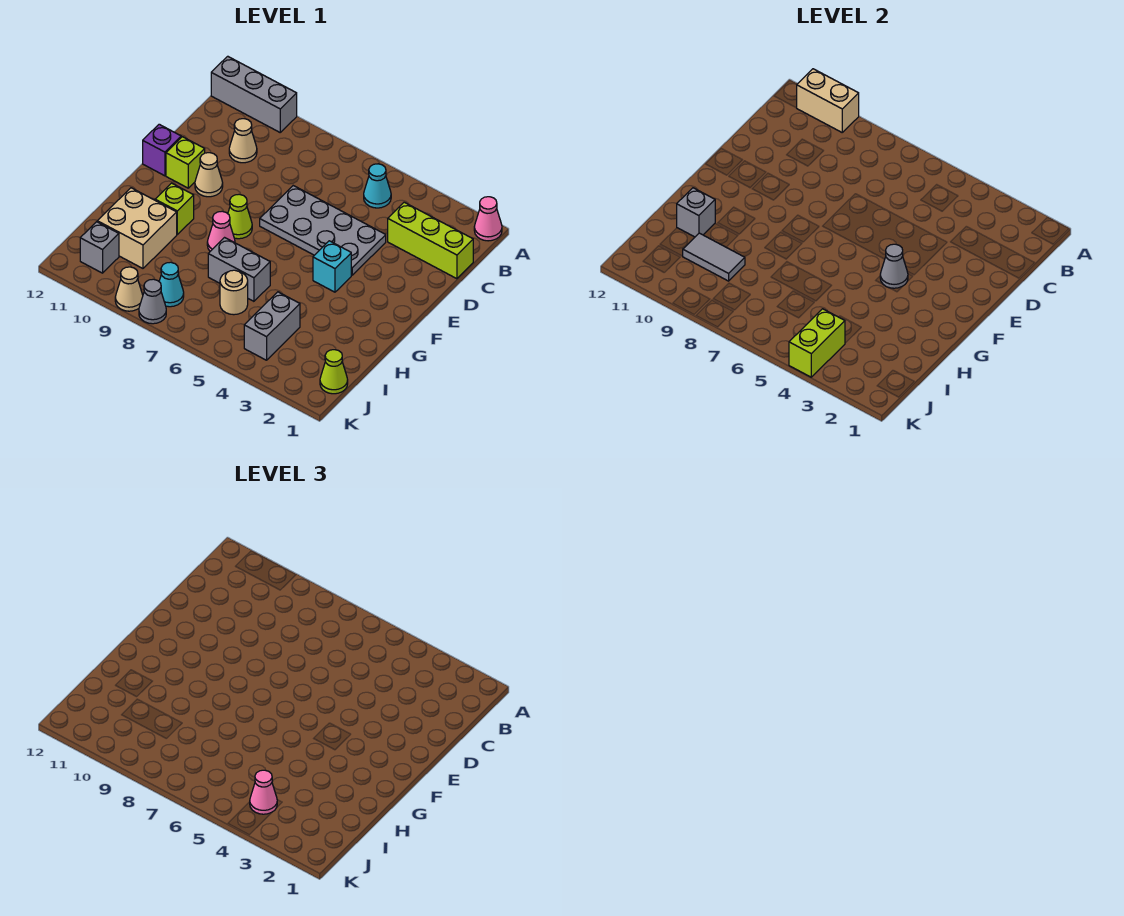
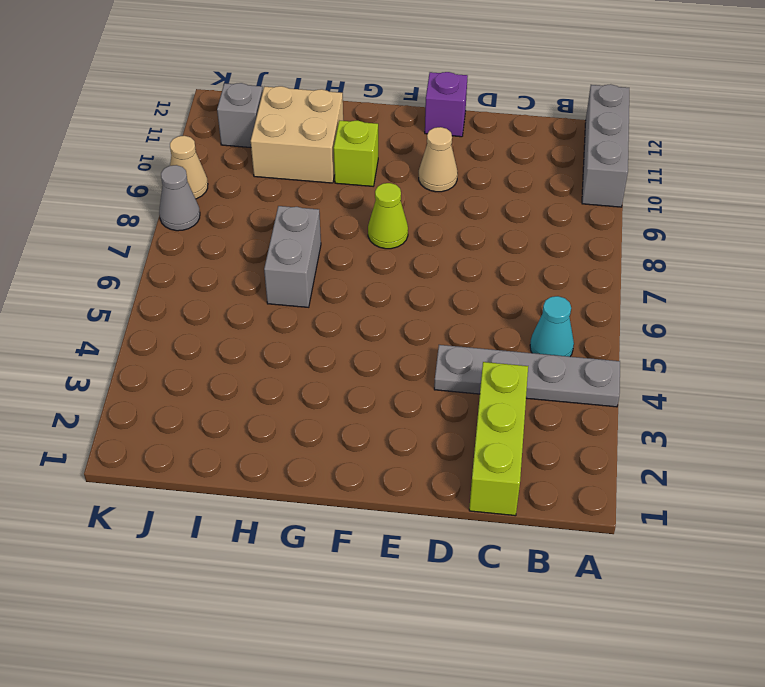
grey 1x4 plate [434,345,620,407] -> grey 2x4 plate [260,186,386,275]
none -> pink 1x1 cone [474,197,502,241]
none -> tan 1x1 cone [229,119,257,163]
none -> lime 1x1 brick [166,137,205,188]

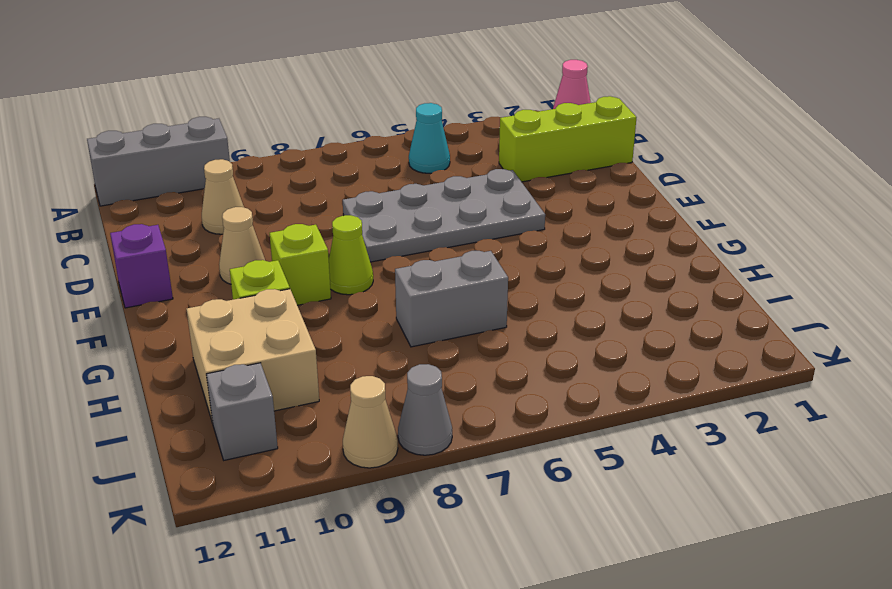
lime 1x1 brick [270,224,331,305] -> lime 1x1 brick moved to [166,137,205,188]
none -> cyan 1x1 brick [313,241,351,292]
none -> pink 1x1 cone [207,211,235,251]
none -> grey 1x2 brick [244,292,300,360]

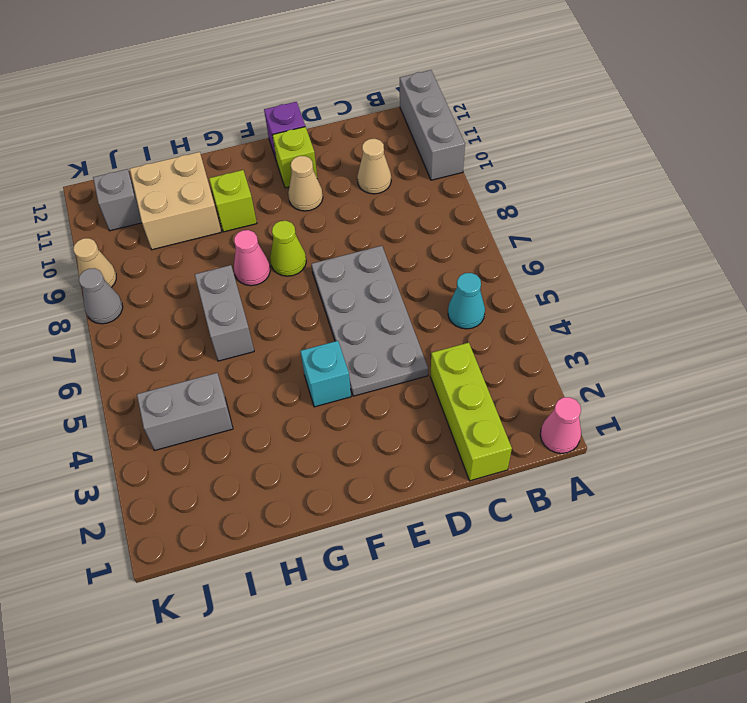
none -> tan 1x1 round brick [220,270,248,315]
none -> lime 1x1 cone [320,350,348,394]
none -> cyan 1x1 cone [159,262,184,307]

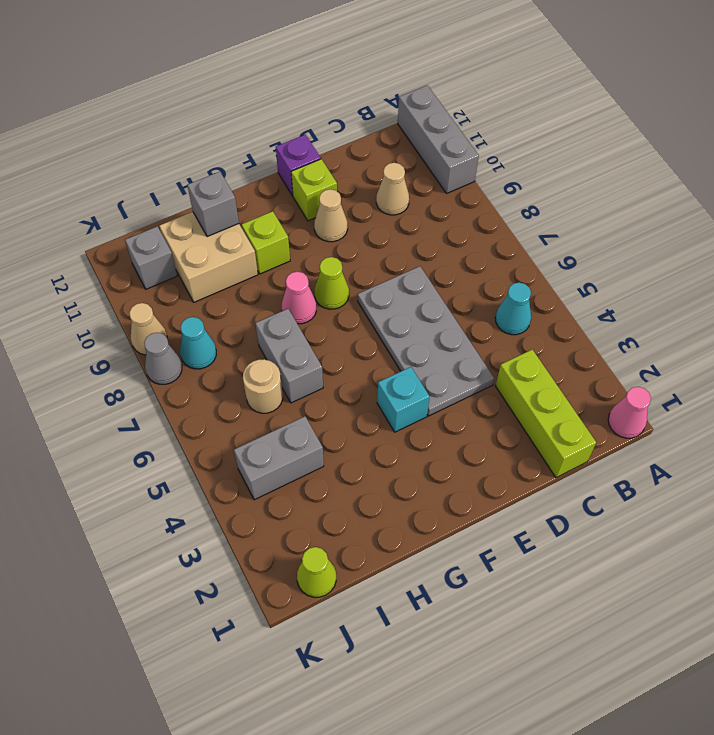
none -> tan 1x2 brick [797,69,859,132]
none -> grey 1x1 cone [880,244,908,288]
none -> grey 1x2 tile [683,233,745,281]

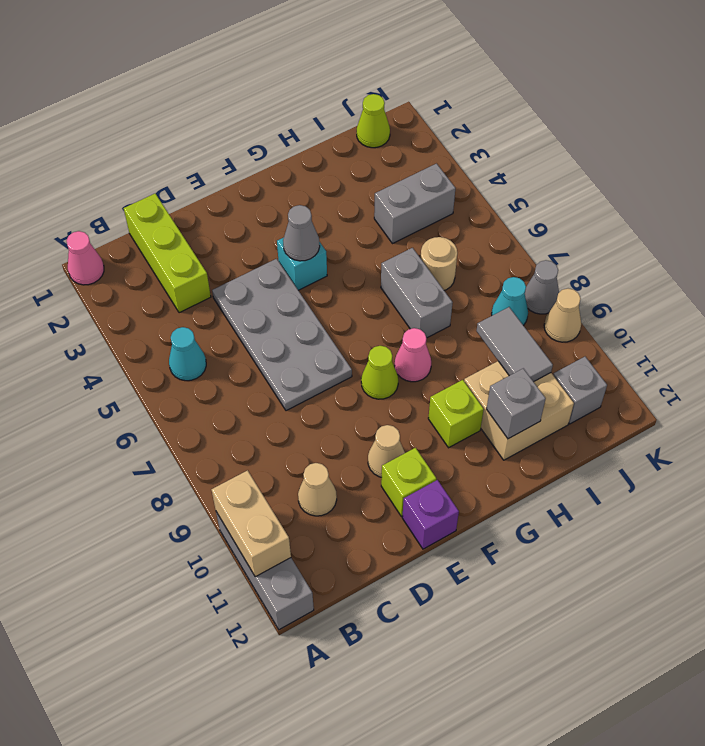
none -> lime 1x2 brick [789,309,845,377]
none -> pink 1x1 cone [250,770,277,814]

